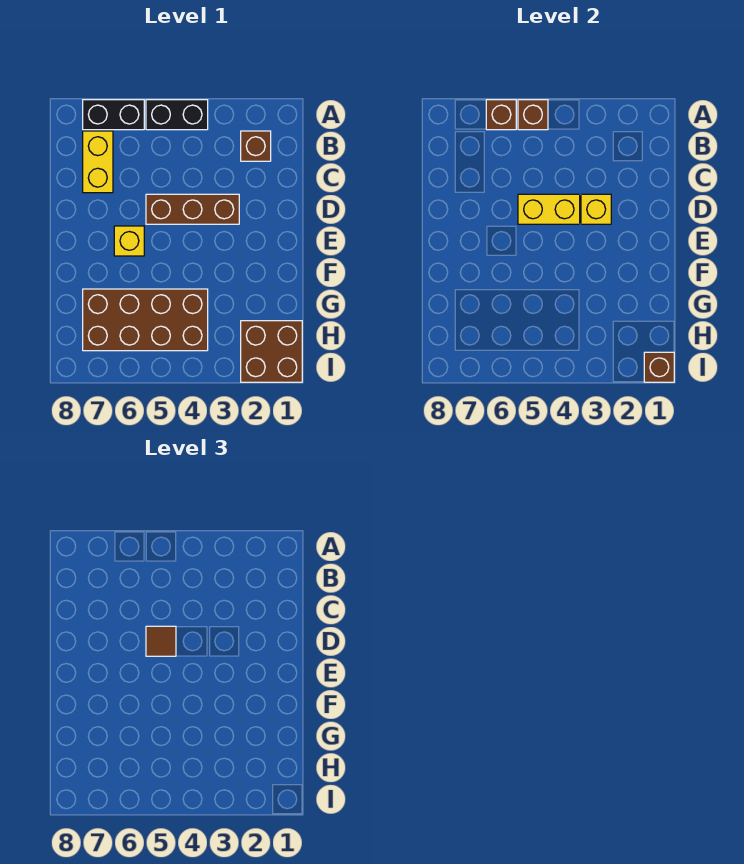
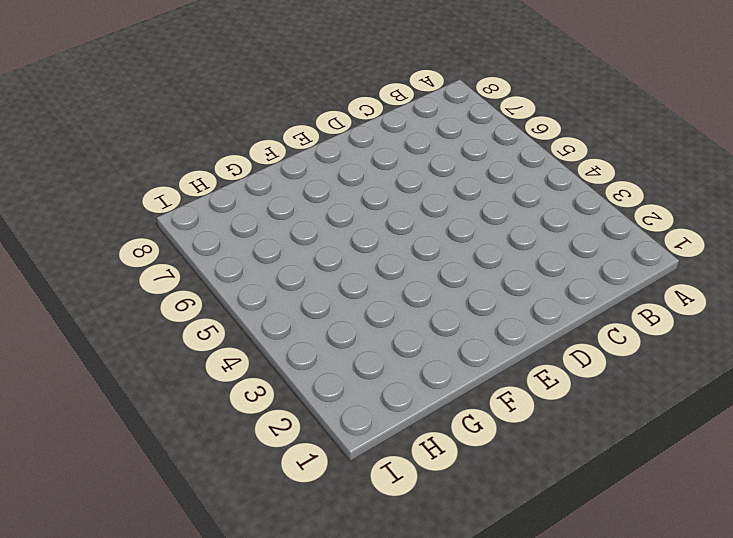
none -> black 1x2 brick [146,100,208,130]
none -> black 1x2 brick [83,100,144,130]
none -> brown 1x1 brick [241,131,271,161]

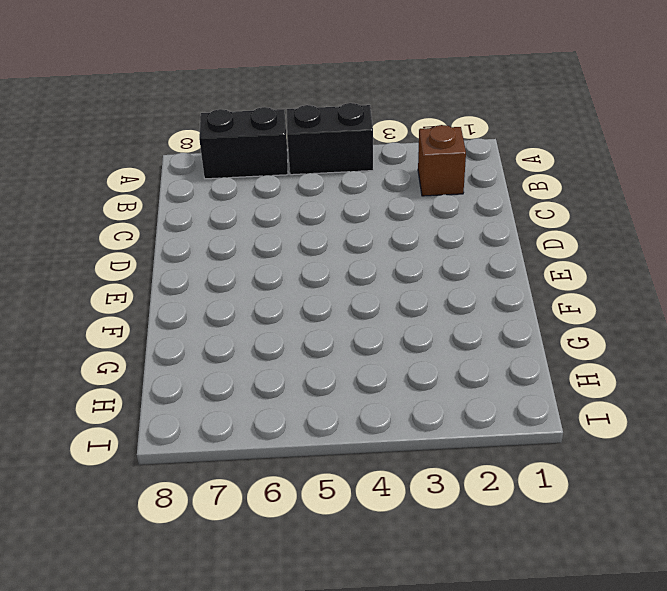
none -> yellow 1x2 brick [83,131,113,193]
none -> brown 1x3 brick [146,194,239,224]
none -> yellow 1x1 brick [114,226,144,256]

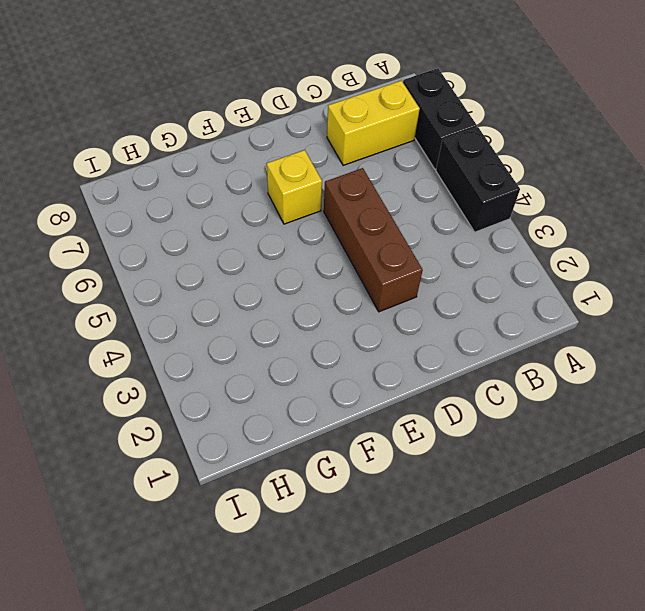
none -> brown 1x1 brick [241,131,271,161]
none -> brown 2x4 brick [83,289,208,351]
none -> brown 2x2 brick [241,321,302,382]

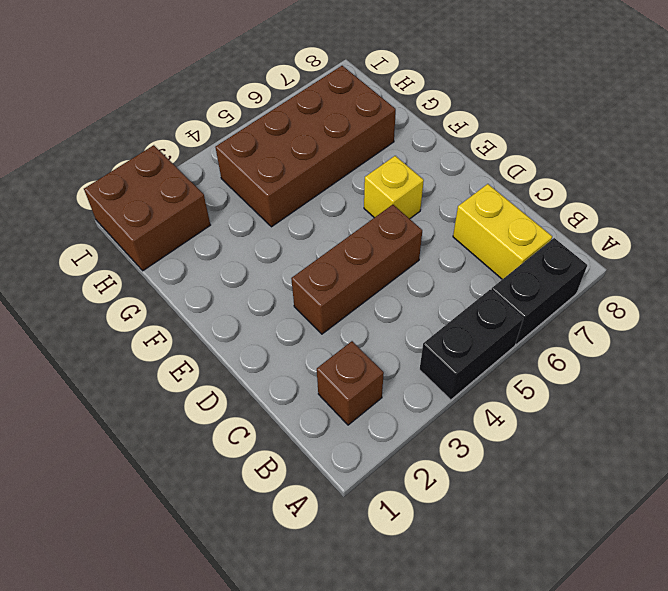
none -> brown 1x1 brick [518,100,548,130]
none -> brown 1x1 brick [486,100,516,130]
none -> yellow 1x1 brick [581,194,611,224]

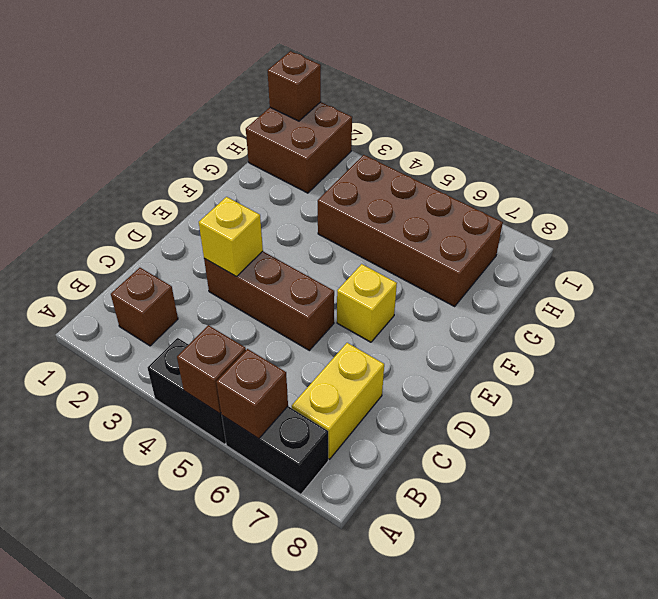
none -> yellow 1x2 brick [518,194,580,224]
none -> brown 1x1 tile [146,626,176,656]

